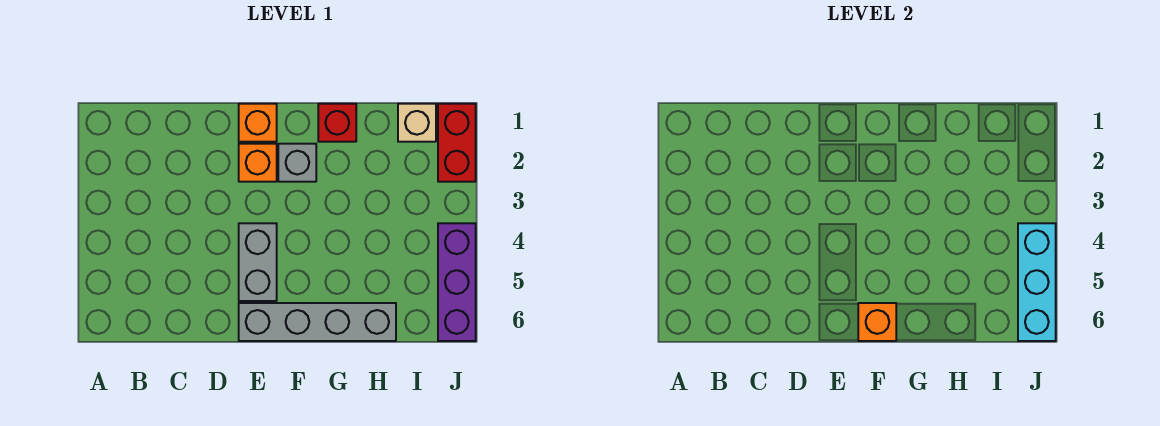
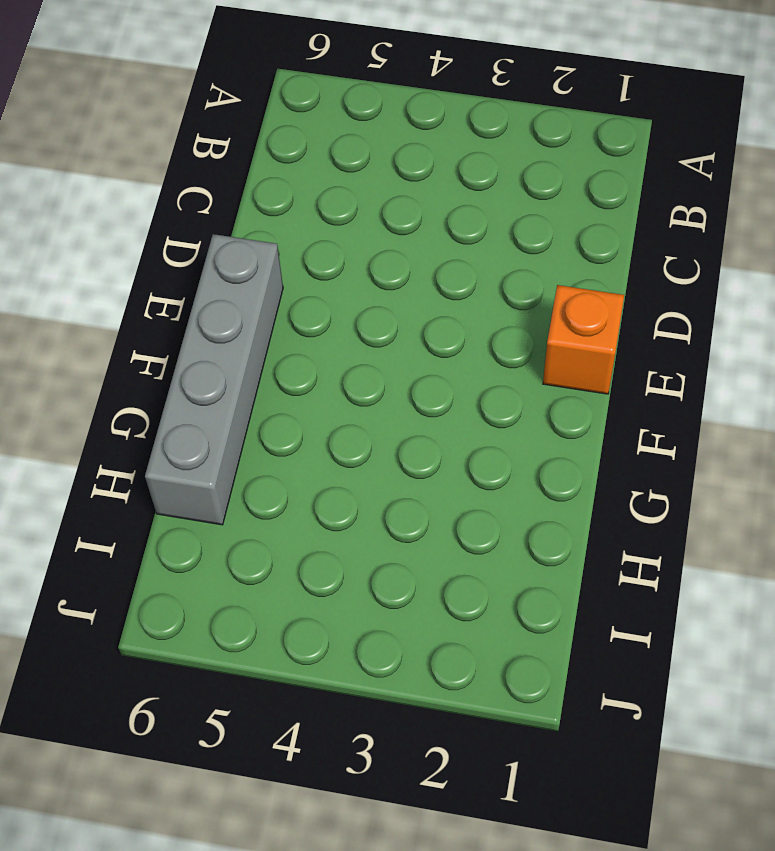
none -> orange 1x1 brick [239,144,277,182]
none -> grey 1x2 brick [239,223,277,301]

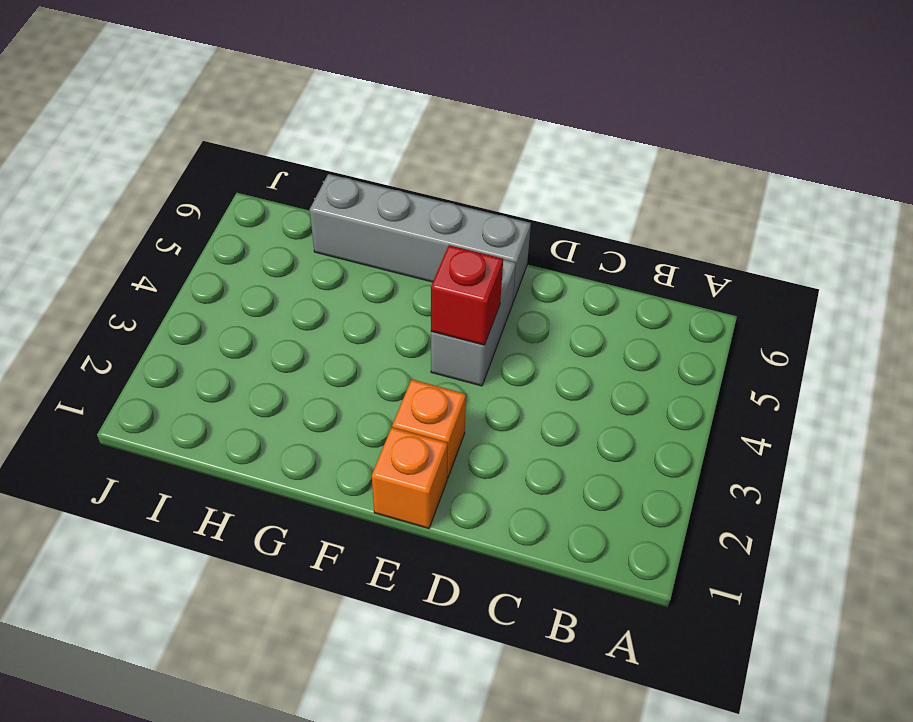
red 1x1 brick [431,245,503,345] -> red 1x1 brick moved to [318,104,356,142]
none -> grey 1x1 brick [278,144,316,182]
none -> tan 1x1 brick [398,104,436,142]

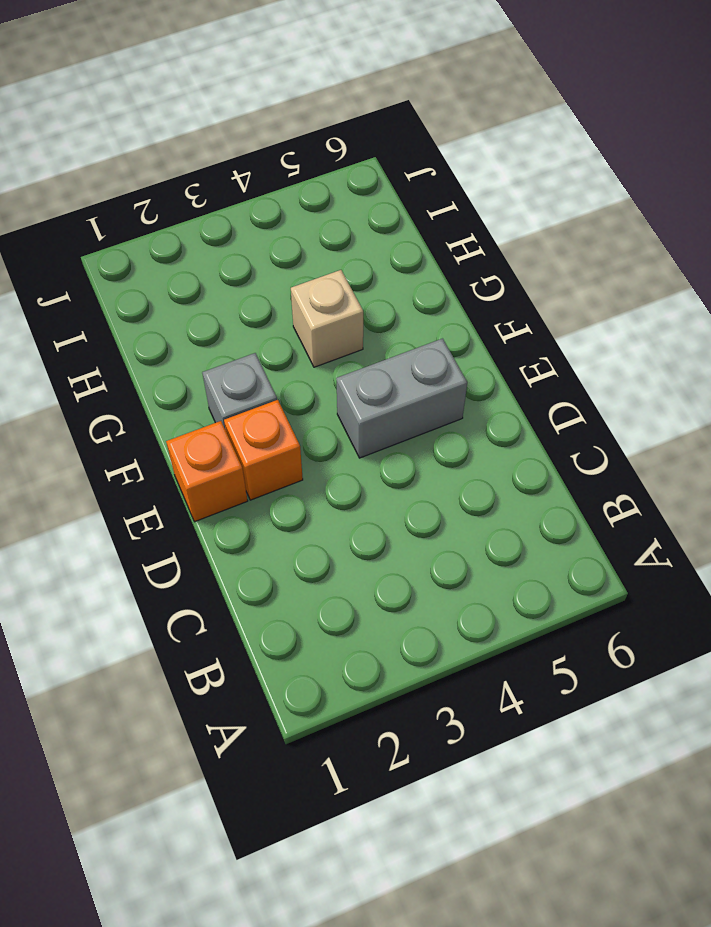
tan 1x1 brick [291,270,363,367] -> tan 1x1 brick moved to [398,104,436,142]
none -> grey 1x4 brick [239,303,396,341]
none -> red 1x1 brick [318,104,356,142]

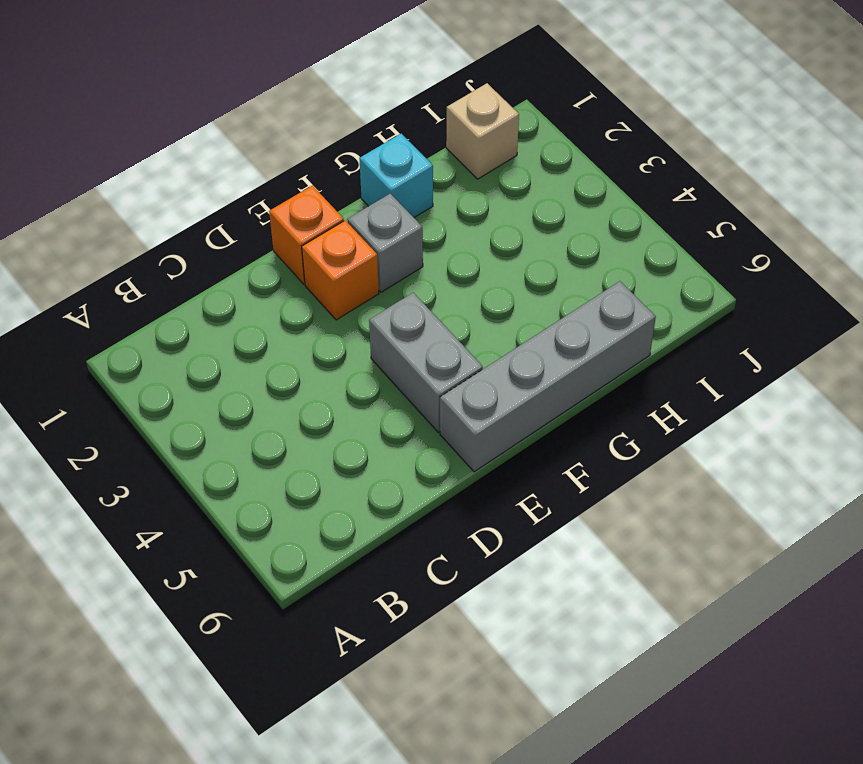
cyan 1x1 brick [359,134,433,217] -> red 1x1 brick [318,104,356,142]
none -> red 1x2 brick [438,104,476,182]
none -> purple 1x3 brick [438,223,476,341]

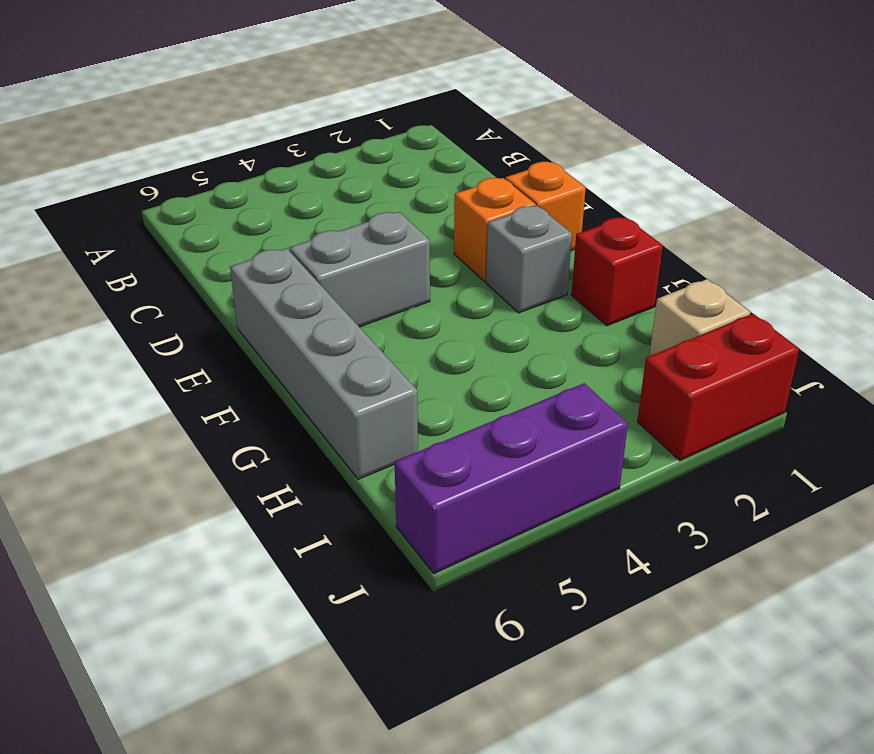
none -> orange 1x1 brick [858,303,896,341]
none -> cyan 1x3 brick [1018,223,1056,341]

